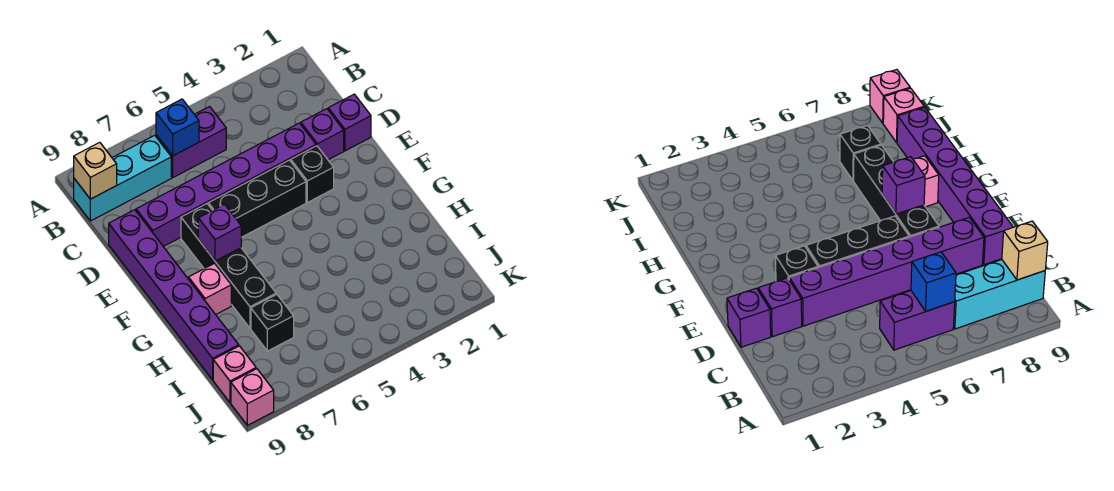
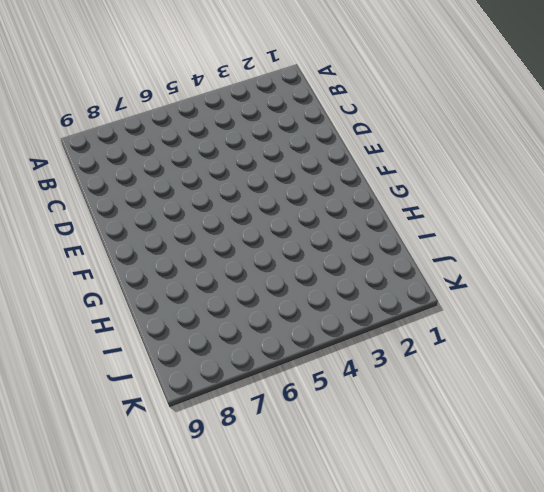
none -> purple 1x2 brick [156,107,226,177]
none -> cyan 1x3 brick [74,135,171,221]
none -> purple 1x1 brick [328,94,371,151]

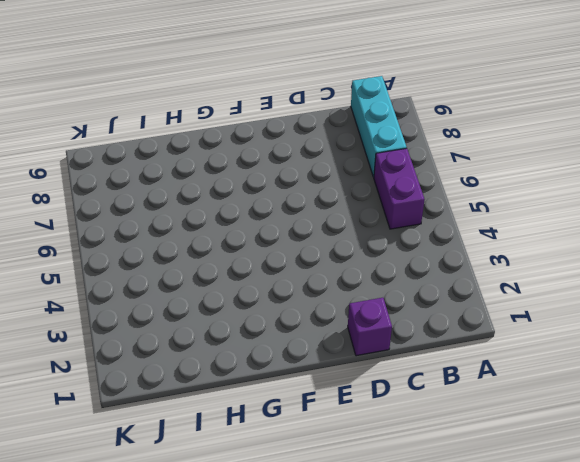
none -> purple 1x1 brick [301,109,344,160]
none -> purple 1x6 brick [136,123,316,247]
none -> purple 1x6 brick [109,210,239,380]

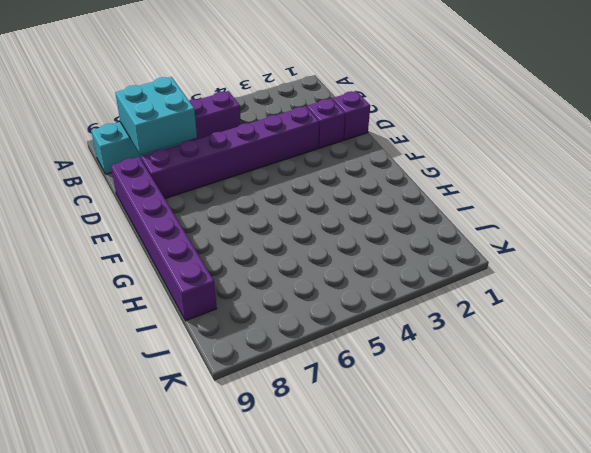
cyan 2x2 brick [115,77,197,155] -> none
none -> black 1x1 brick [291,146,334,202]
none -> black 1x3 brick [208,160,306,237]
none -> black 1x4 brick [181,204,276,328]

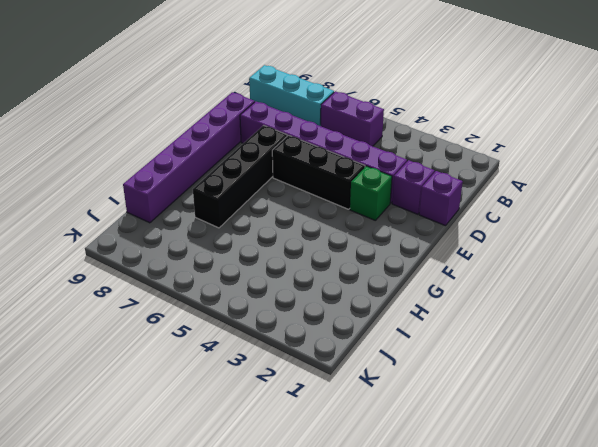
green 1x1 brick [350,166,392,220] -> black 1x1 brick [291,146,334,202]
none -> pink 1x1 brick [188,263,231,315]
none -> black 1x1 brick [251,294,294,351]
none -> pink 1x1 brick [213,346,256,403]

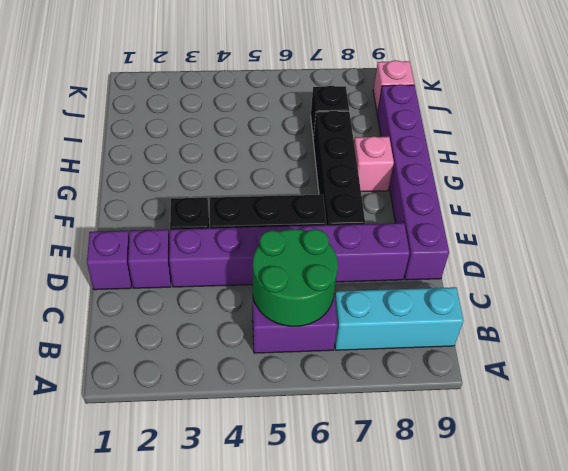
green 2x2 round brick [253,229,338,326] -> blue 1x1 brick [156,99,199,156]
none -> pink 1x1 brick [231,369,274,425]
none -> tan 1x1 brick [74,142,117,199]
none -> purple 1x1 brick [198,204,241,261]

